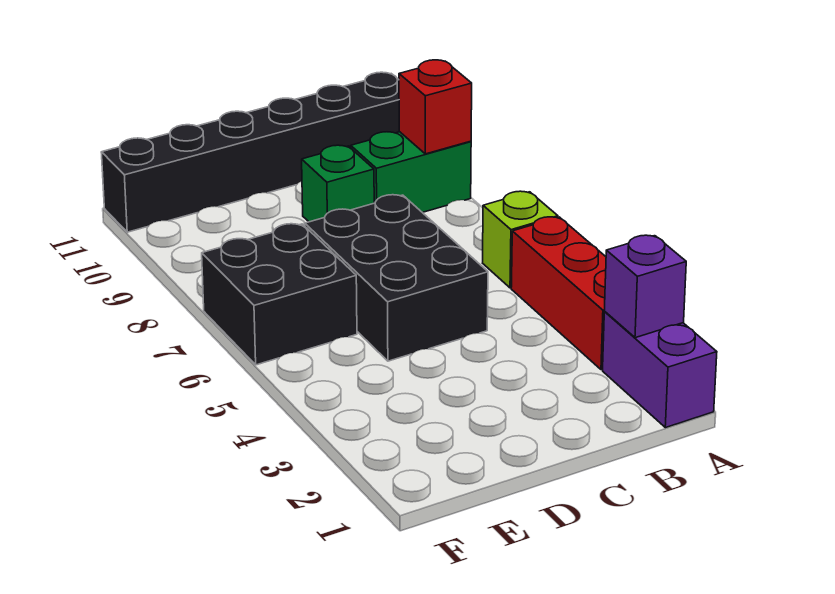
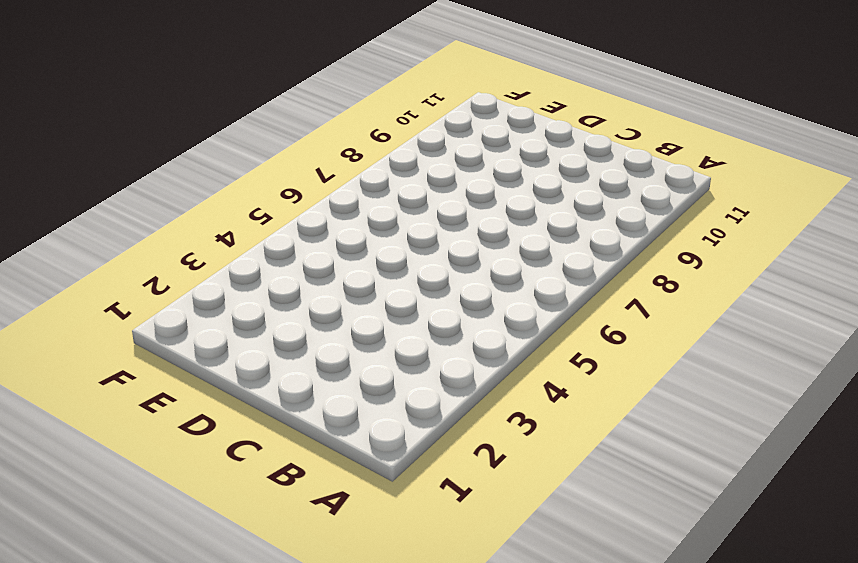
none -> purple 1x2 brick [603,312,717,428]
none -> red 1x3 brick [511,217,606,370]

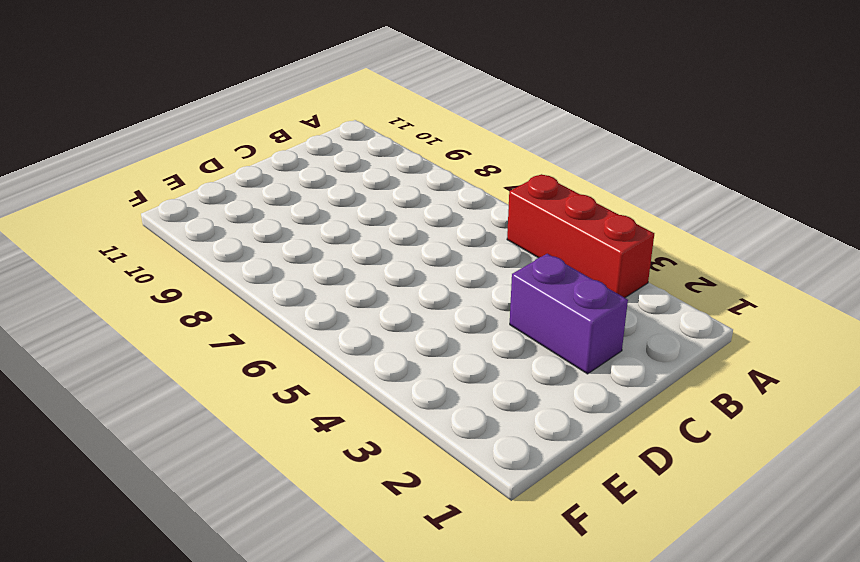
purple 1x2 brick [510,254,628,374] -> purple 1x2 brick moved to [603,312,717,428]
none -> lime 1x1 brick [483,191,558,288]
none -> green 1x2 brick [351,132,471,213]

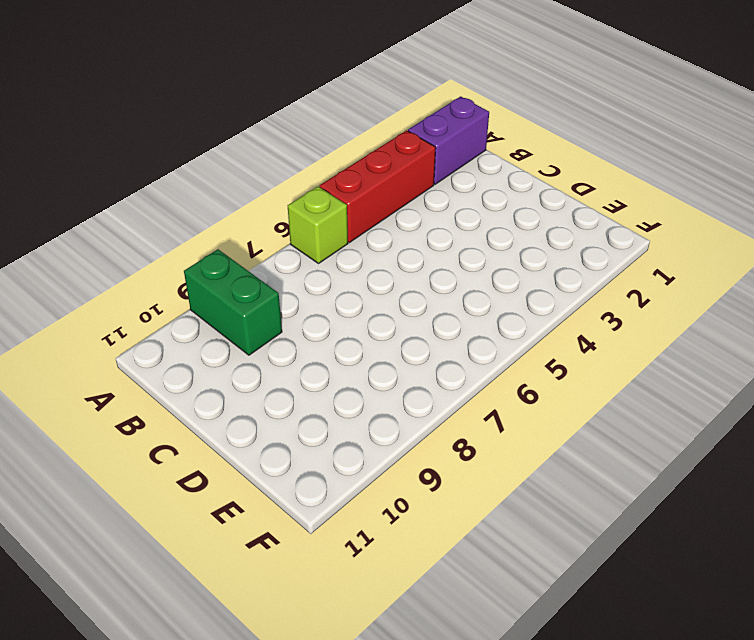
none -> black 1x6 brick [101,72,399,232]
none -> black 2x3 brick [305,195,488,361]

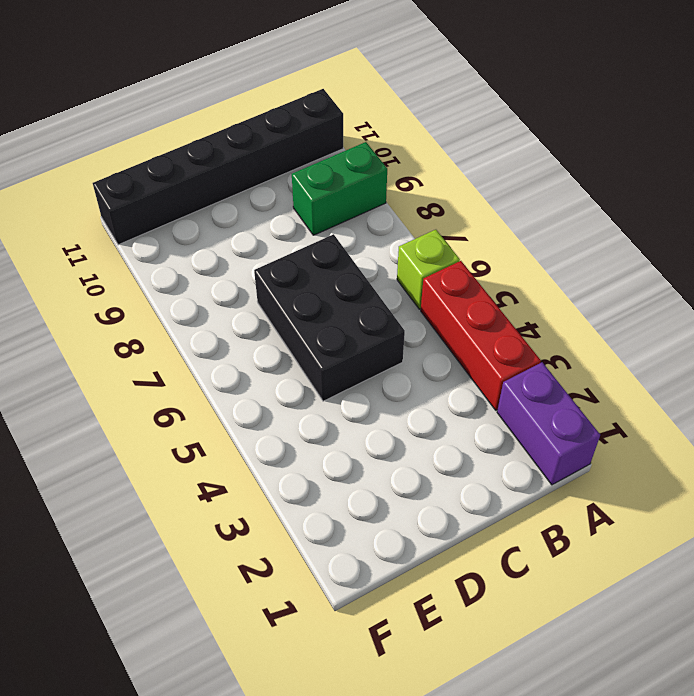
none -> green 1x1 brick [302,145,374,222]
none -> black 2x2 brick [202,224,357,365]

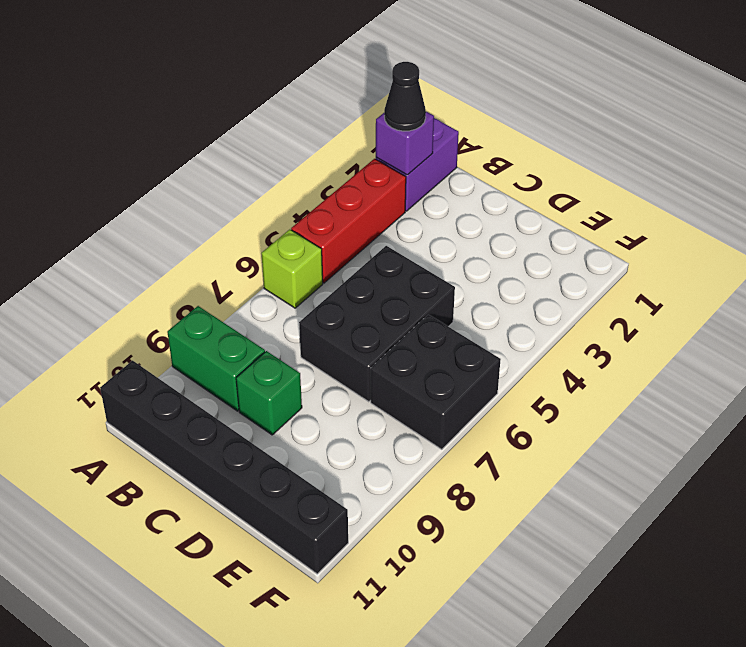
black 1x1 cone [384,62,426,131] -> none
none -> red 1x1 brick [399,60,472,154]

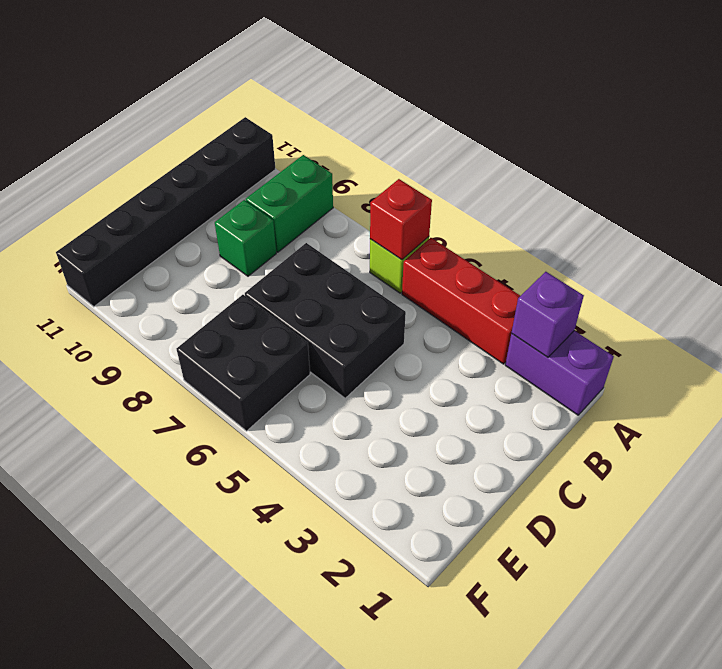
red 1x1 brick [370,179,432,260] -> red 1x1 brick moved to [399,60,472,154]

